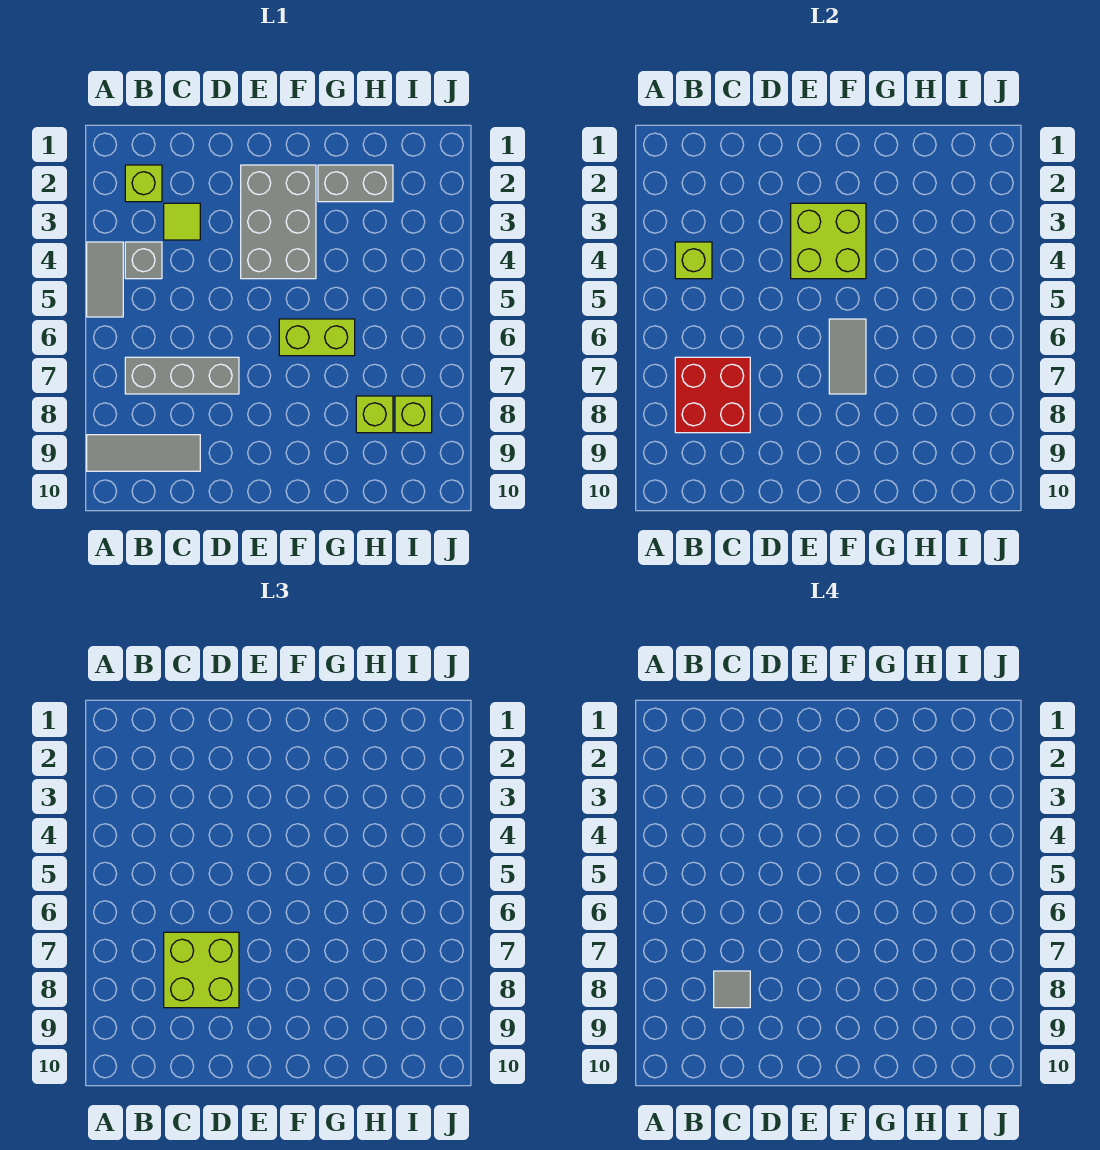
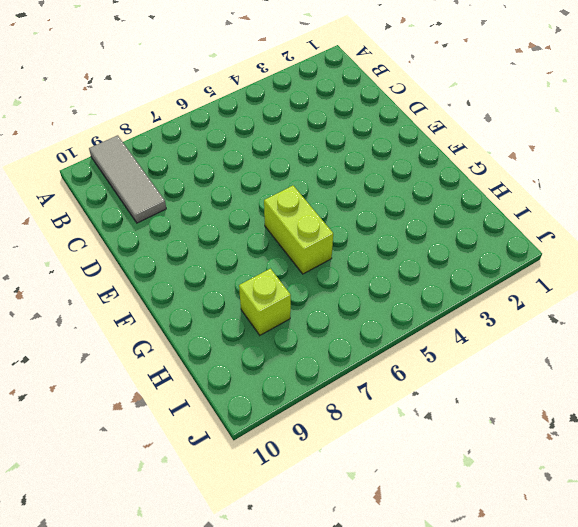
none -> grey 1x2 tile [87,242,123,317]
none -> lime 1x1 brick [125,165,162,202]
none -> grey 1x1 brick [125,242,162,279]

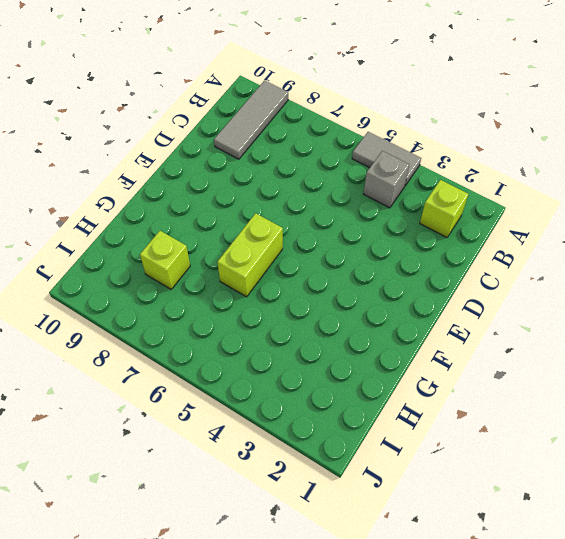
none -> grey 1x3 brick [125,357,239,394]
none -> lime 1x1 tile [164,203,200,240]
none -> grey 2x3 brick [241,165,316,279]

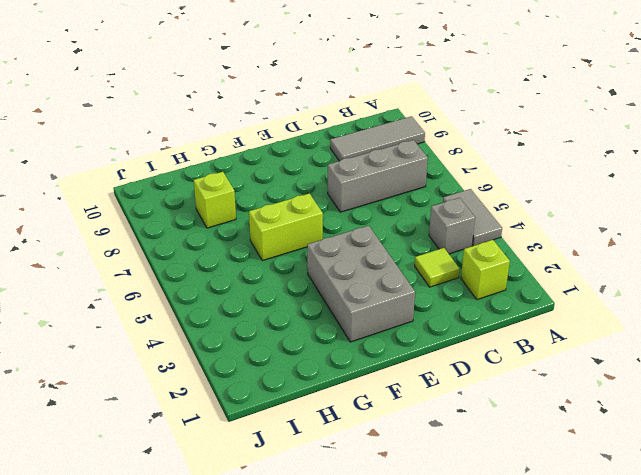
none -> grey 1x2 brick [318,165,393,202]
none -> lime 1x1 brick [395,396,432,433]
none -> lime 1x1 brick [675,242,712,279]

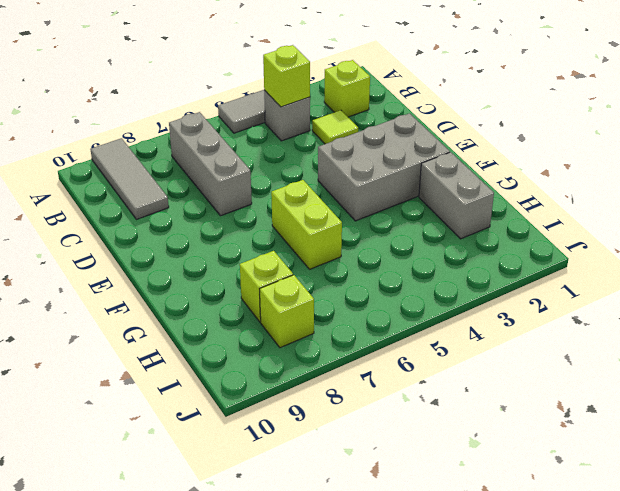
none -> red 2x2 brick [675,357,750,433]
none -> lime 2x2 brick [791,203,866,279]
none -> grey 1x2 tile [829,319,866,394]

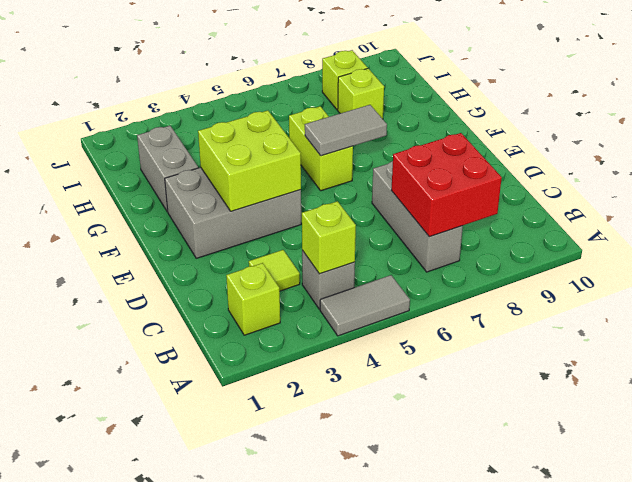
none -> grey 1x3 tile [87,435,200,471]
none -> lime 2x2 brick [164,932,239,1008]
none -> grey 1x1 tile [714,971,750,1008]

